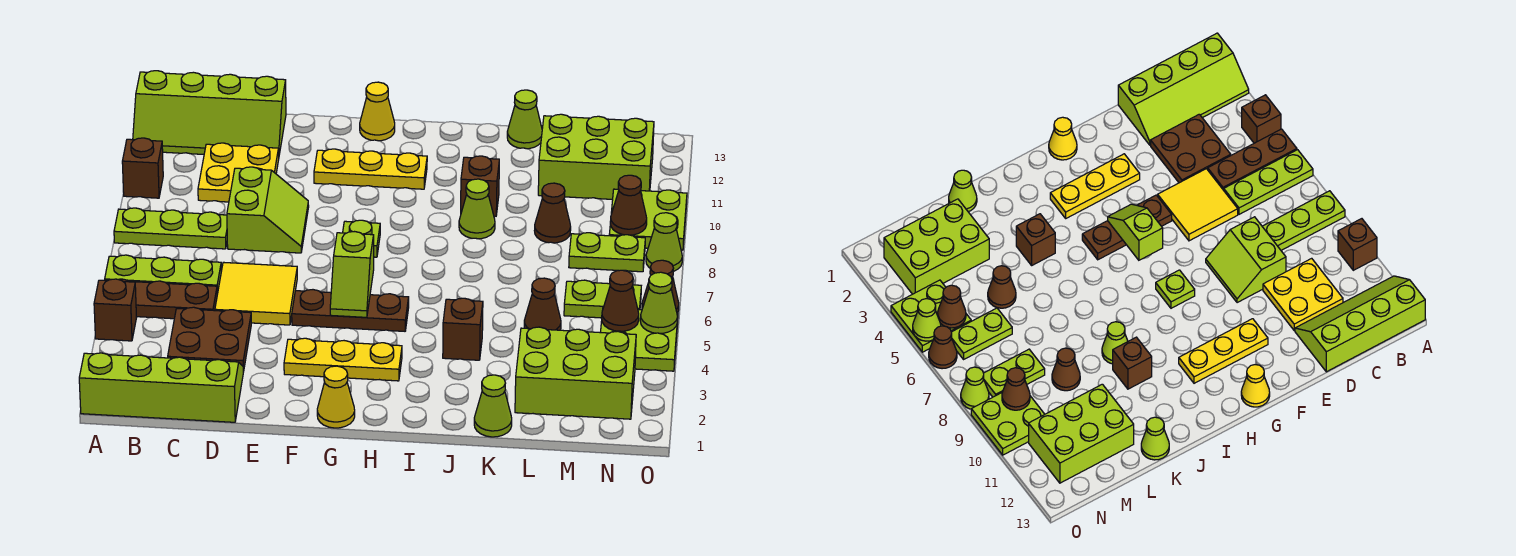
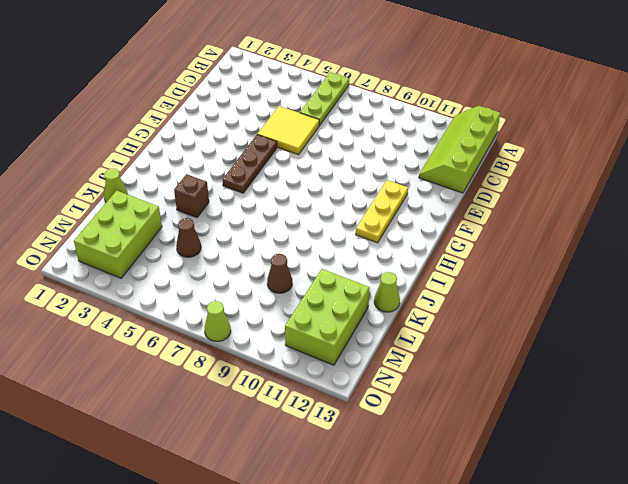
none -> lime 2x4 slope [79,353,243,422]
none -> brown 1x1 brick [94,279,136,341]
none -> brown 1x3 plate [105,279,217,319]
none -> lime 1x3 plate [114,208,227,249]

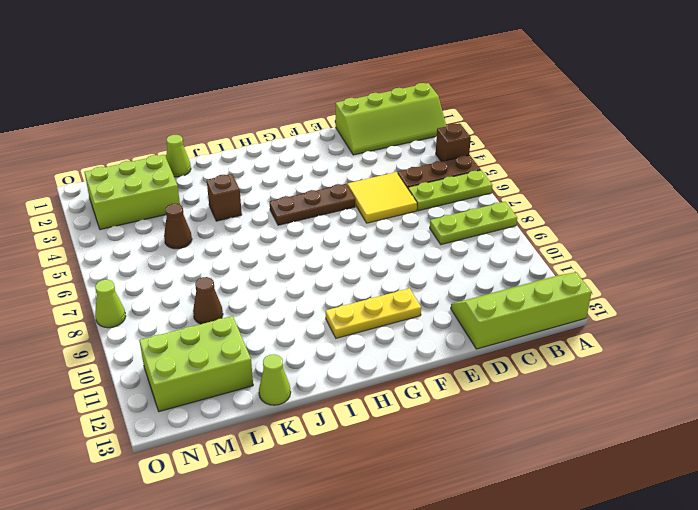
none -> brown 1x1 brick [122,138,163,198]
none -> brown 2x2 plate [168,307,251,372]
none -> yellow 2x2 plate [198,143,279,202]
none -> lime 2x2 slope [227,167,309,253]

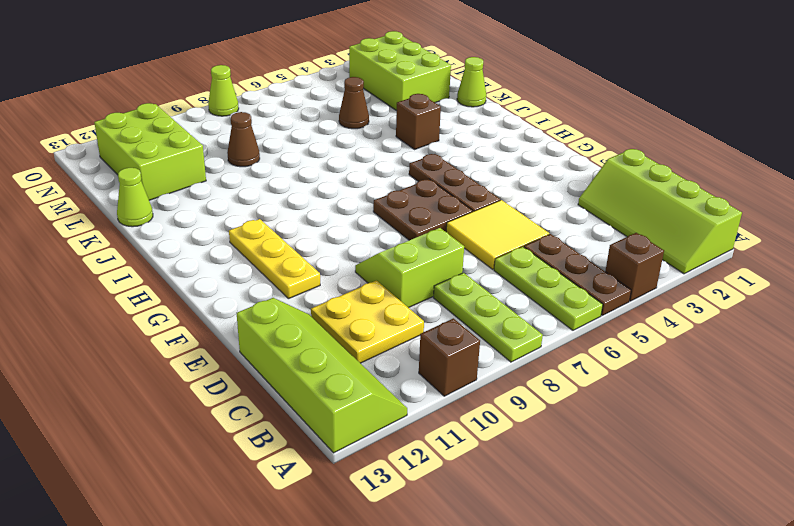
brown 2x2 plate [373,179,473,240] -> brown 2x2 plate moved to [168,307,251,372]
none -> yellow 1x3 plate [284,338,402,381]
none -> yellow 1x1 cone [317,366,355,428]
none -> lime 1x1 plate [343,220,380,257]
none -> yellow 1x1 cone [360,82,395,141]

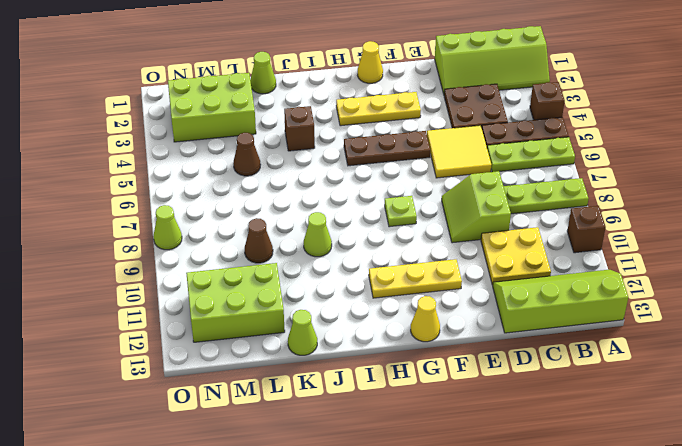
none -> brown 1x1 brick [461,156,499,216]
none -> lime 1x2 plate [564,280,641,318]
none -> lime 1x2 plate [569,233,645,272]
none -> lime 2x2 plate [600,309,678,371]

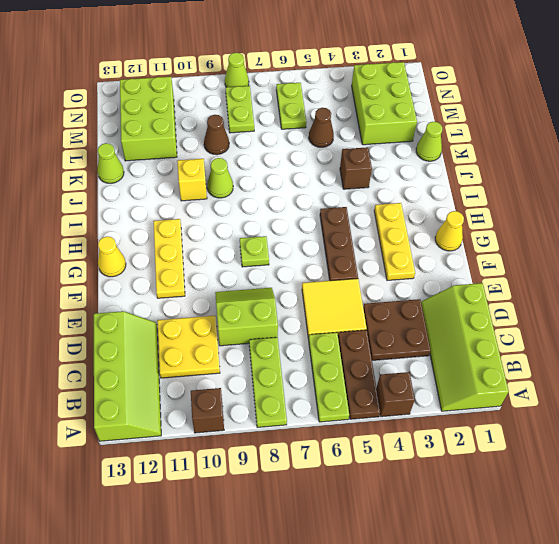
yellow 1x1 brick [177,159,207,201] -> brown 1x1 brick [461,156,499,216]
none -> lime 2x2 plate [600,309,678,371]
none -> lime 2x2 plate [609,189,687,250]
none -> brown 1x1 cone [642,260,679,312]
none -> lime 1x2 slope [330,232,374,317]

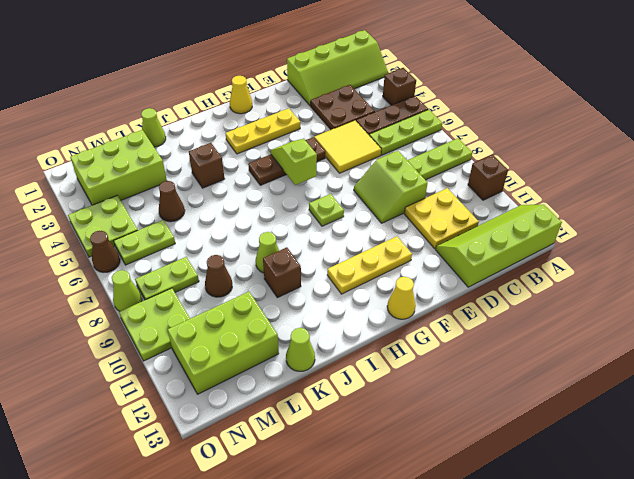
none -> brown 1x1 cone [602,270,639,331]
none -> brown 1x1 cone [610,175,647,235]
none -> lime 1x1 cone [640,272,677,333]

